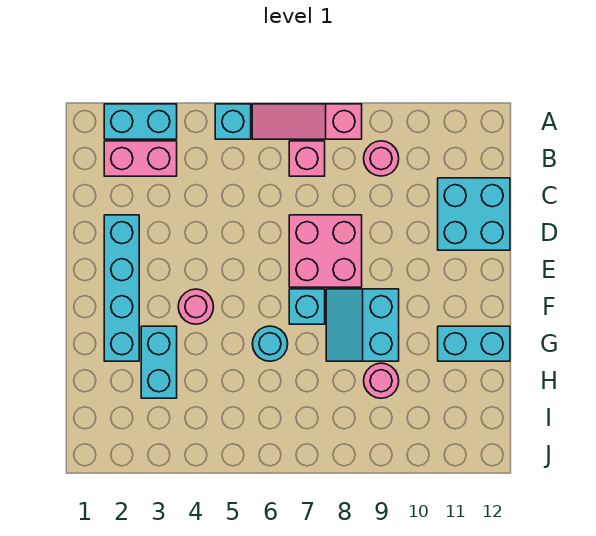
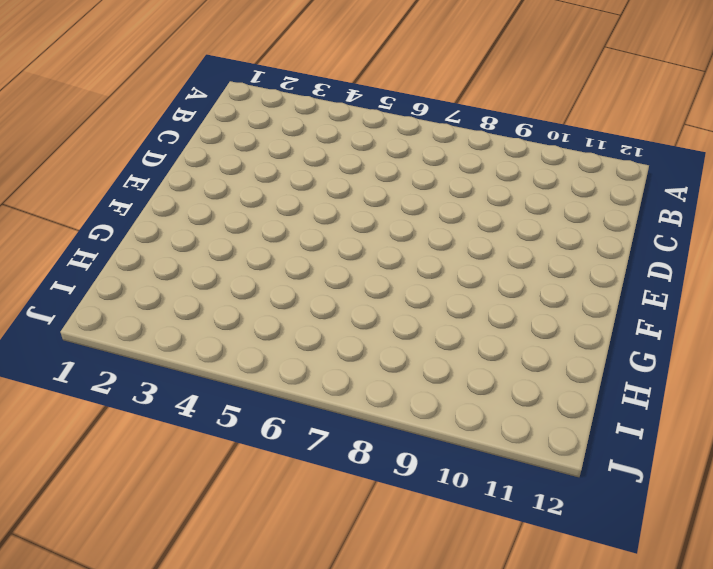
none -> cyan 1x2 brick [104,104,177,139]
none -> cyan 1x1 brick [215,104,251,139]
none -> pink 1x3 slope [252,104,362,139]

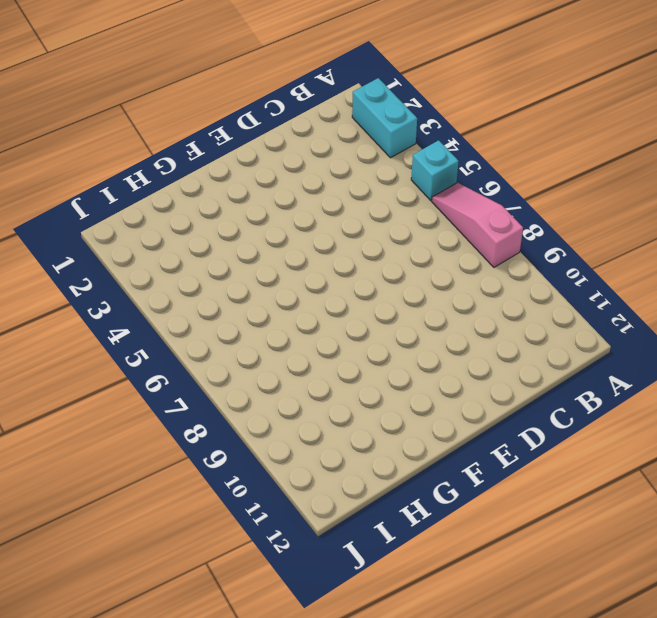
none -> pink 1x2 brick [104,141,177,176]
none -> pink 1x1 brick [289,141,325,176]
none -> pink 1x1 round brick [364,141,399,176]

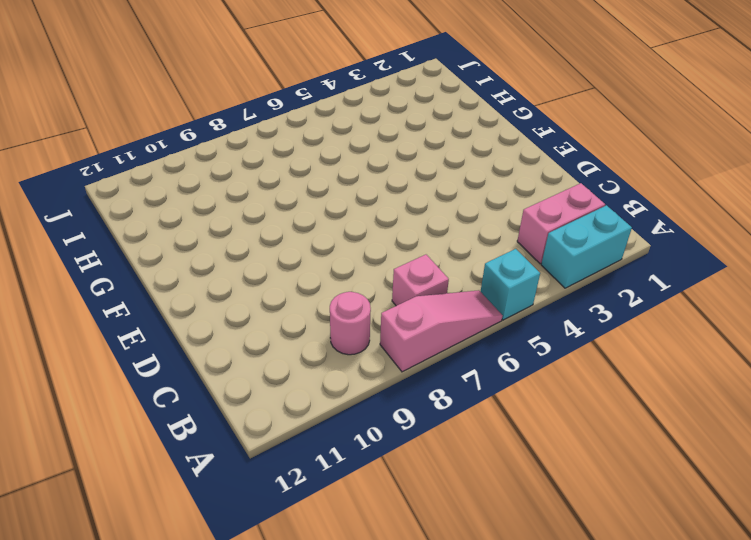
none -> cyan 2x2 brick [438,178,510,250]
none -> cyan 1x4 brick [104,215,139,361]
none -> pink 2x2 brick [289,215,362,287]

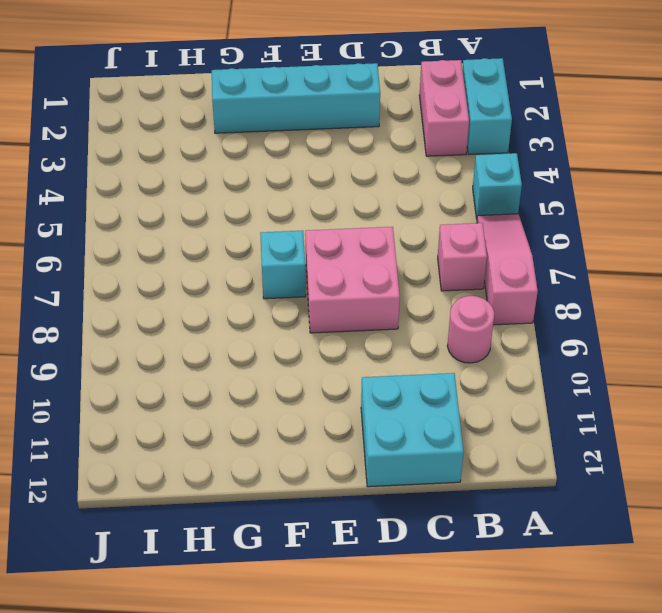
none -> pink 1x1 round brick [178,289,214,324]
none -> cyan 2x2 slope [326,289,399,361]
none -> cyan 1x2 brick [141,326,177,398]

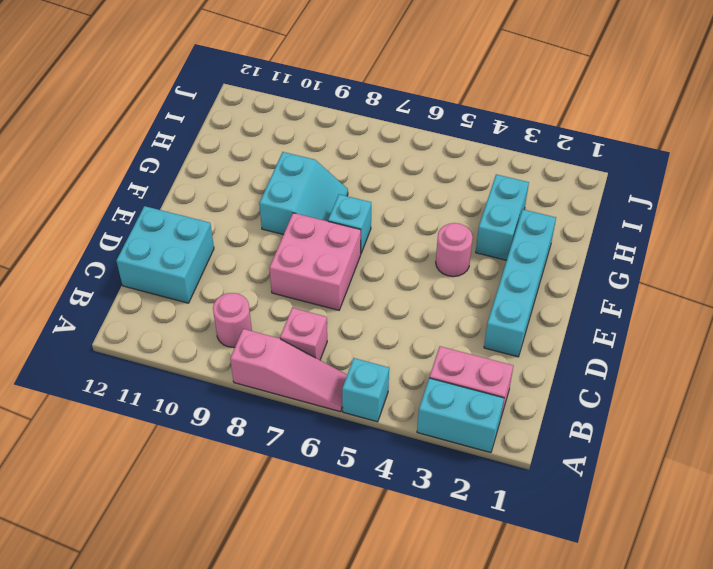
none -> cyan 1x1 round brick [252,326,288,361]
none -> cyan 1x2 brick [438,326,510,361]
none -> pink 1x1 round brick [364,363,399,398]

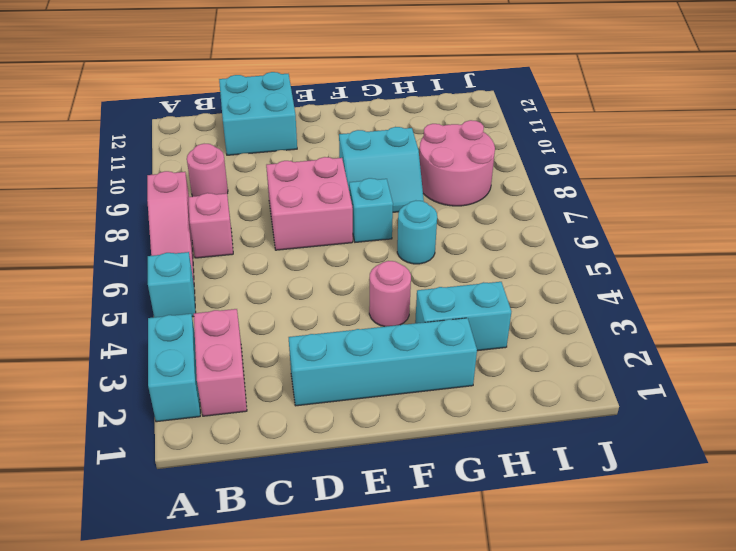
pink 2x2 round brick [419,120,495,206] -> pink 1x1 round brick [364,363,399,398]
none -> cyan 1x2 brick [438,326,510,361]

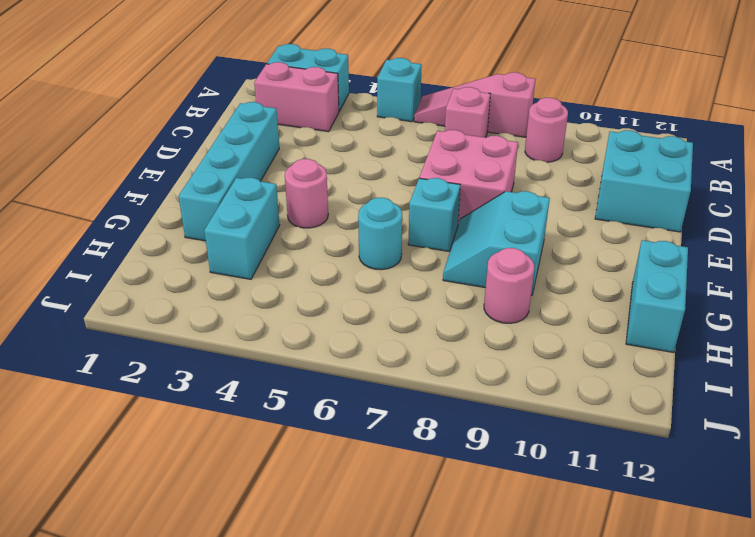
cyan 1x2 brick [626,240,688,353] -> cyan 1x2 brick turned to [438,326,510,361]

